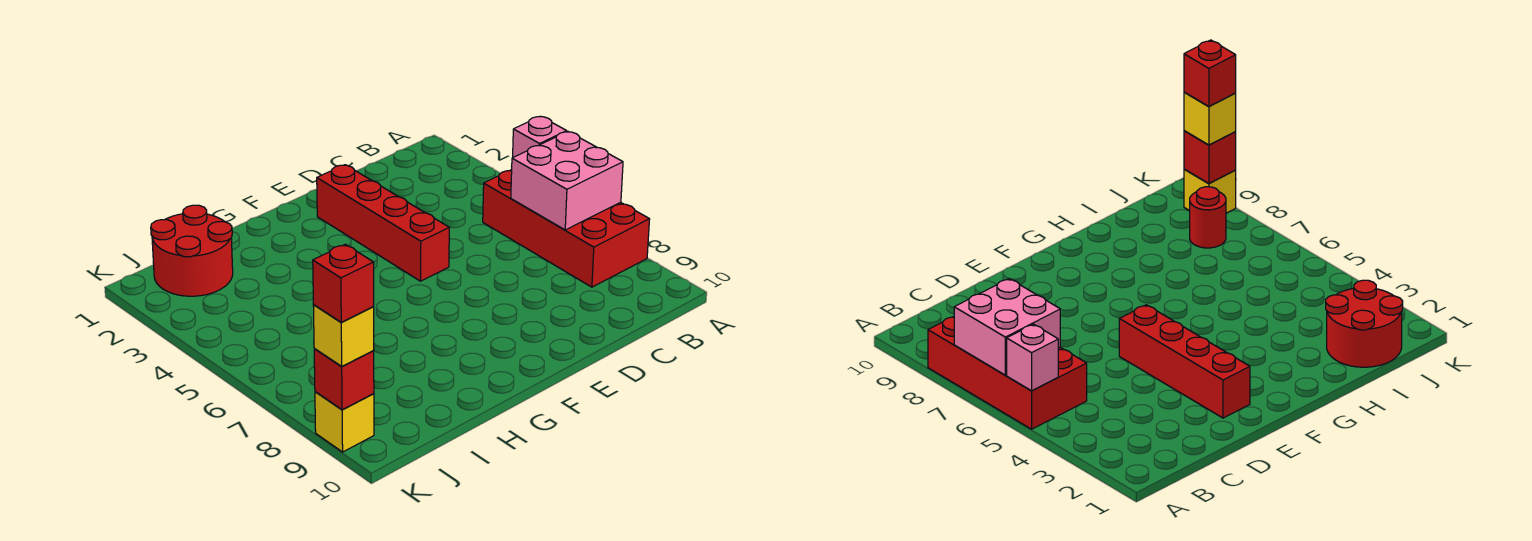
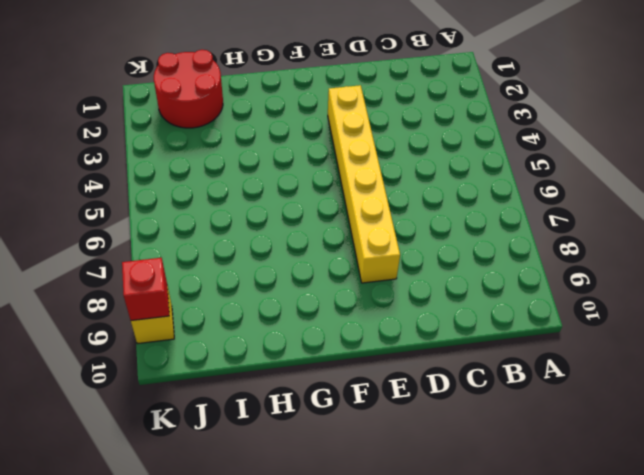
yellow 1x6 brick [328,85,400,283] -> red 1x4 brick [317,165,449,281]
none -> red 2x4 brick [483,170,650,287]
none -> red 1x1 round brick [1190,187,1226,248]

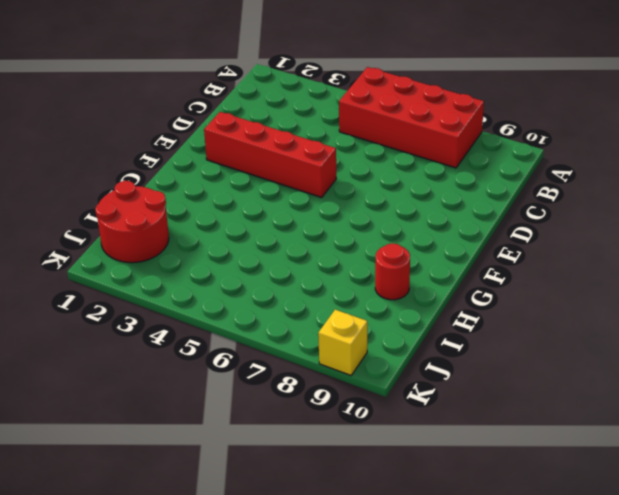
red 1x1 round brick [375,243,410,300] -> red 1x1 round brick moved to [1190,187,1226,248]
none -> pink 1x1 brick [513,116,567,157]
none -> pink 2x2 brick [511,132,623,230]

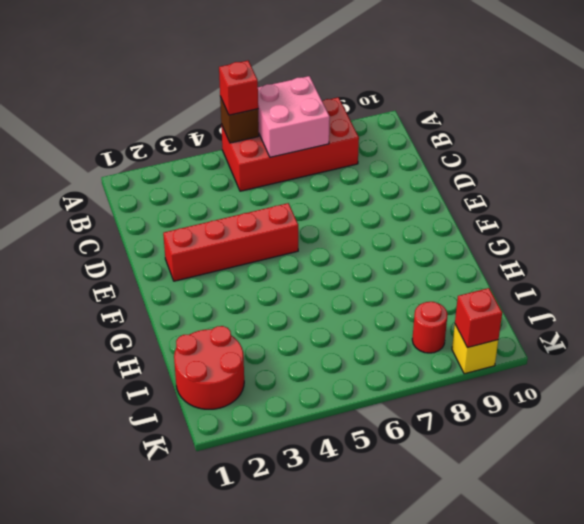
brown 1x1 brick [220,97,259,143] -> pink 1x1 brick [513,116,567,157]
red 1x1 brick [219,61,258,115] -> red 1x1 brick moved to [313,244,374,322]
none -> yellow 1x1 brick [313,305,374,366]

